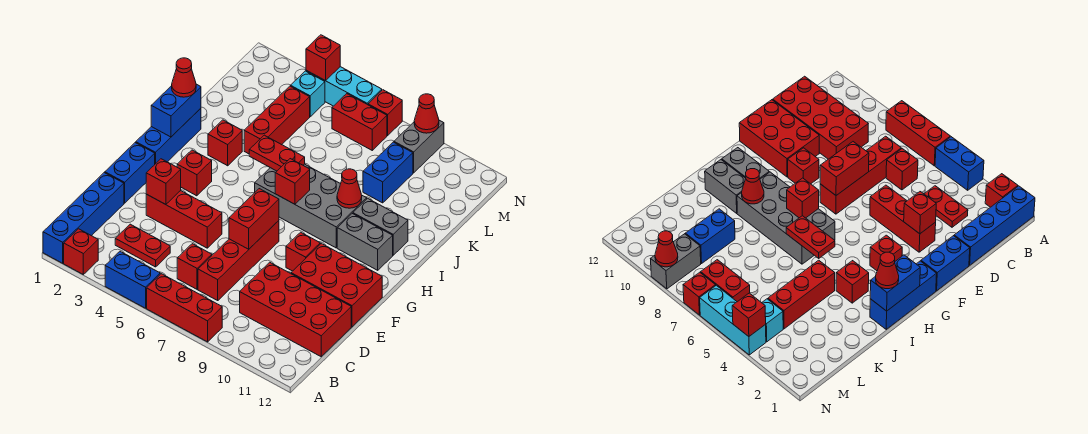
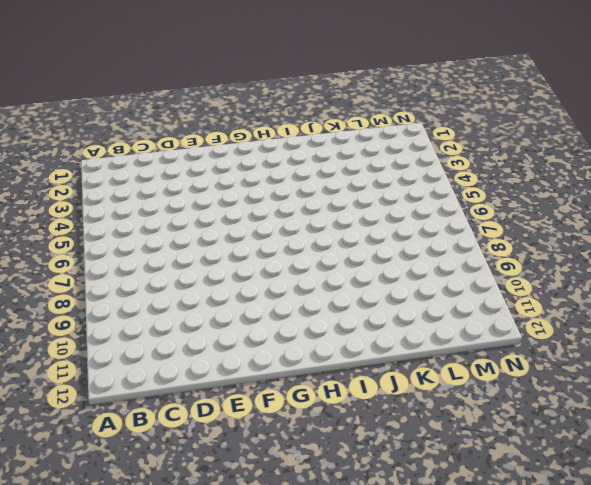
none -> blue 1x4 brick [43,173,124,263]
none -> red 1x1 brick [64,229,98,274]
none -> blue 1x2 brick [105,251,160,308]
none -> red 1x3 brick [147,274,222,342]

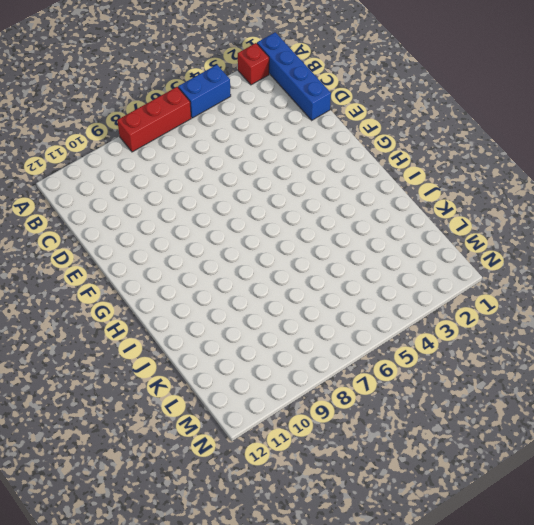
none -> red 1x2 plate [115,224,170,267]
none -> red 1x1 brick [177,244,212,289]
none -> red 1x4 brick [198,221,279,300]
none -> red 2x4 brick [240,262,351,357]

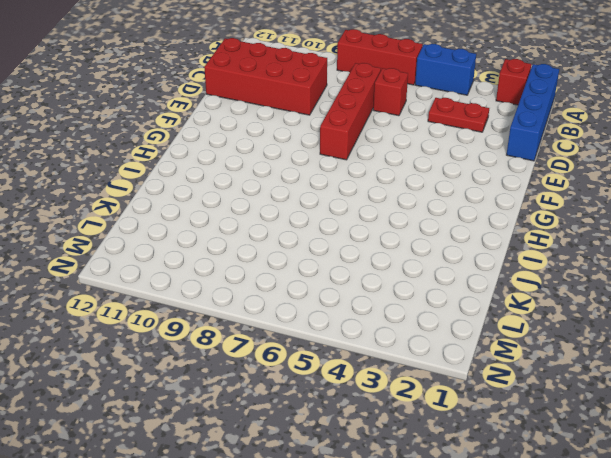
none -> blue 1x2 brick [105,143,155,203]
none -> red 1x3 brick [146,191,222,248]
none -> red 2x3 brick [291,243,382,327]
none -> red 1x1 brick [286,232,320,271]

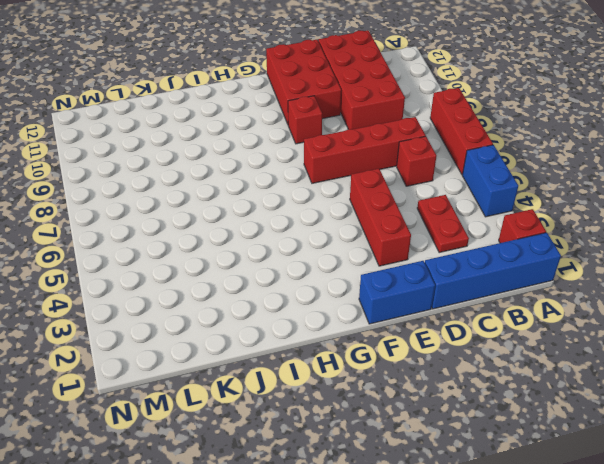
none -> blue 1x3 brick [136,108,201,164]
none -> red 1x1 brick [177,150,212,196]
none -> grey 2x4 brick [255,164,367,248]
none -> grey 1x2 brick [337,214,393,270]

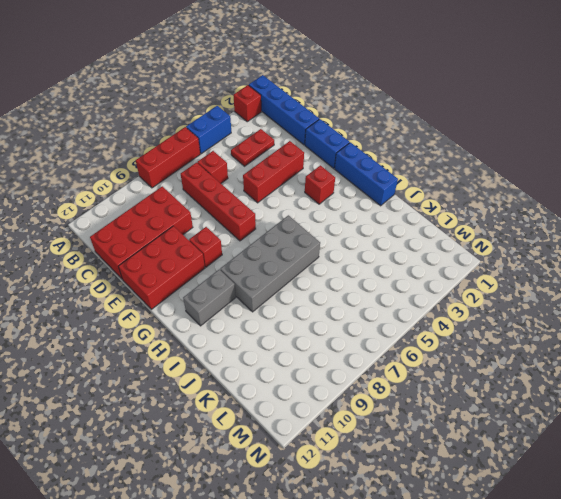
none -> red 1x1 brick [208,120,242,166]
none -> grey 1x2 brick [353,198,408,255]
none -> red 1x3 brick [244,86,310,154]
none -> blue 1x2 brick [363,142,413,203]

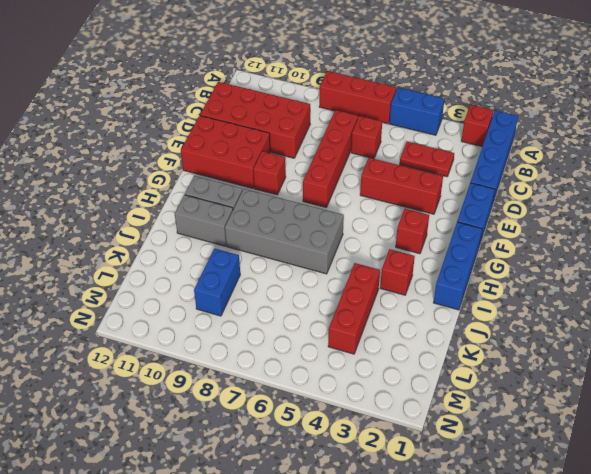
none -> cyan 1x1 brick [291,71,325,117]
none -> red 1x2 brick [332,94,387,150]
none -> grey 1x2 brick [394,120,444,173]
none -> cyan 1x3 brick [306,67,382,106]

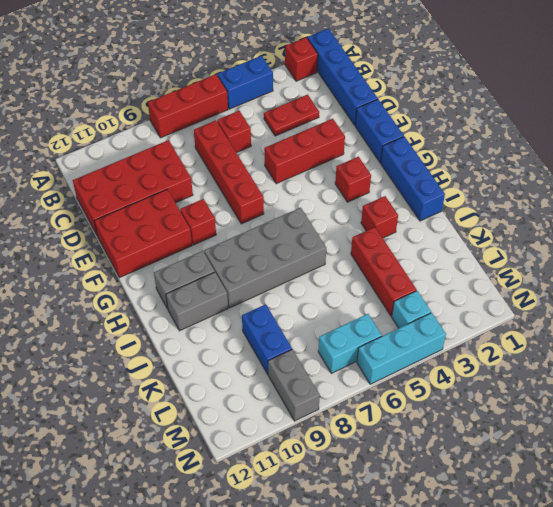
cyan 1x2 brick [318,314,382,373] -> red 1x2 brick [332,94,387,150]
none -> red 1x1 brick [368,90,402,135]
none -> red 1x1 brick [146,159,181,205]
none -> red 1x2 brick [229,189,279,249]
none -> blue 1x2 brick [151,84,201,137]

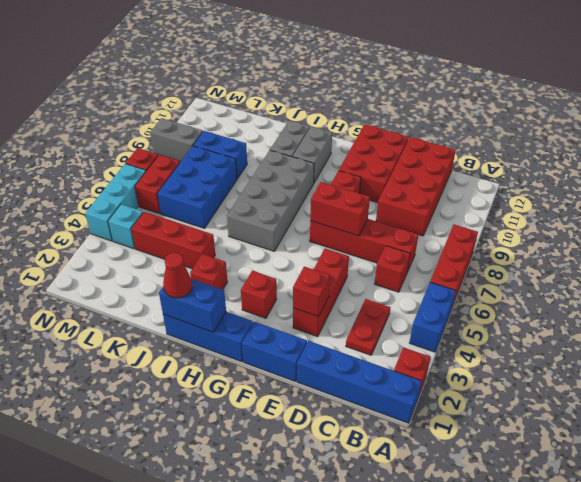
blue 2x3 brick [157,146,237,228] -> none
none -> red 1x1 brick [275,159,310,204]
none -> red 1x2 plate [249,135,305,171]
none -> red 1x1 cone [337,169,362,208]
none -> red 1x1 brick [306,35,340,81]

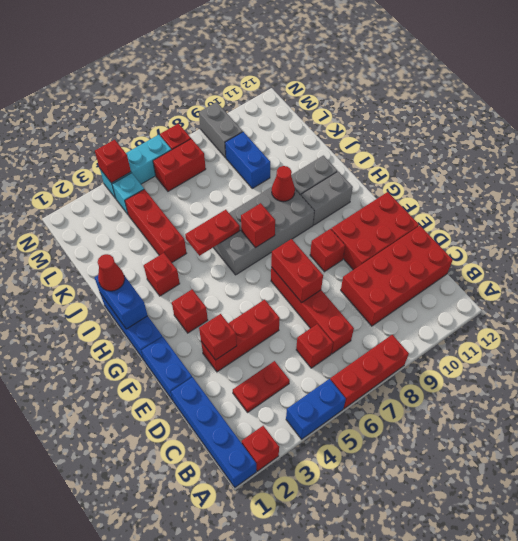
none -> red 1x1 cone [414,94,439,133]

